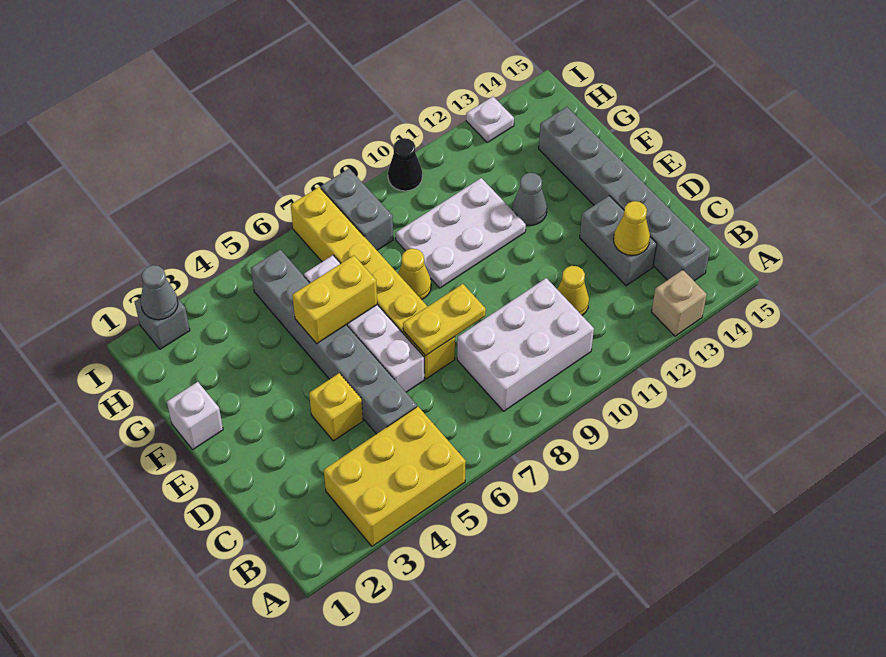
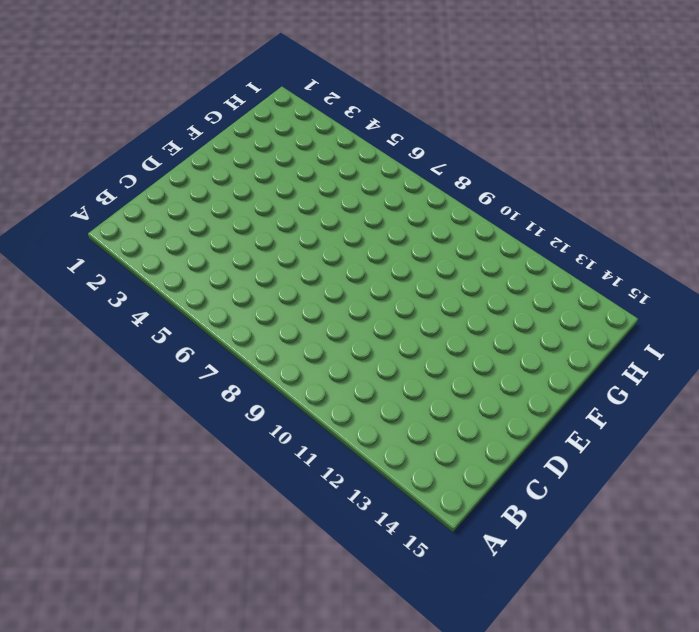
none -> yellow 2x3 brick [324,406,466,546]
none -> tan 1x1 brick [652,270,707,336]
none -> white 2x3 brick [457,278,594,411]

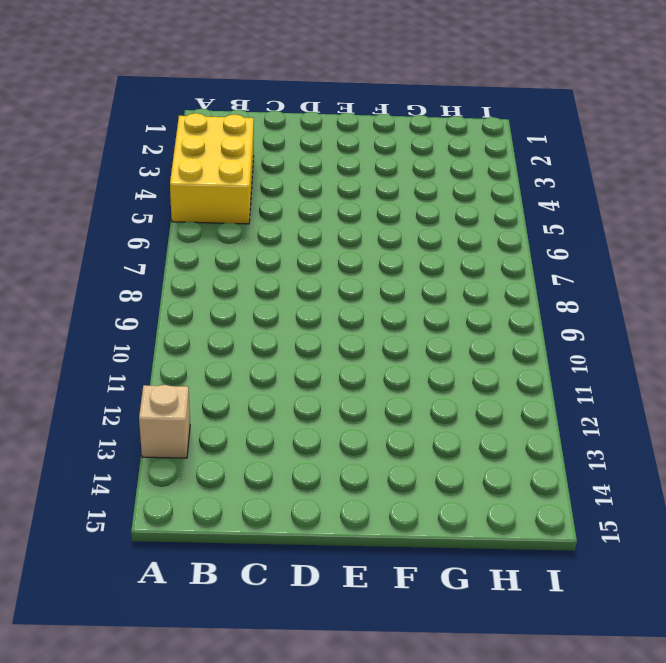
none -> white 2x3 brick [457,278,594,411]
none -> grey 1x6 brick [539,107,710,281]
none -> grey 1x6 brick [251,250,417,434]

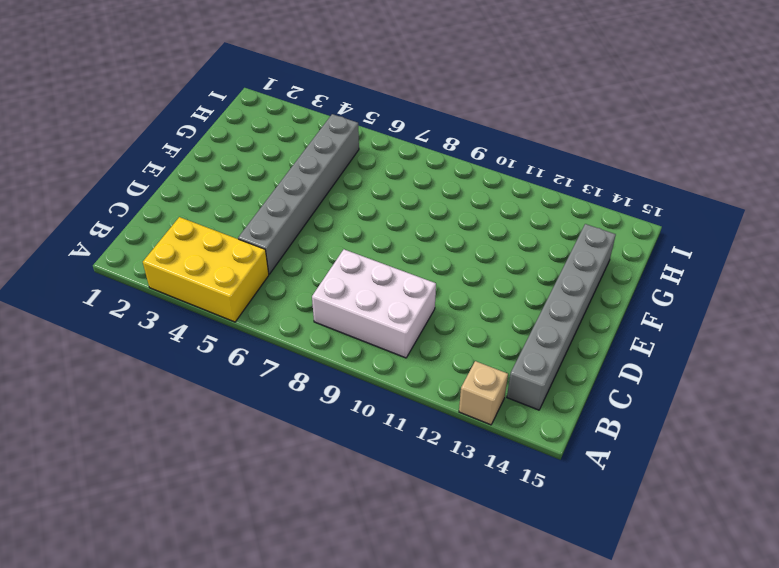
none -> yellow 1x1 cone [557,266,589,315]
none -> grey 1x2 brick [580,196,657,286]
none -> yellow 1x1 brick [309,373,363,441]

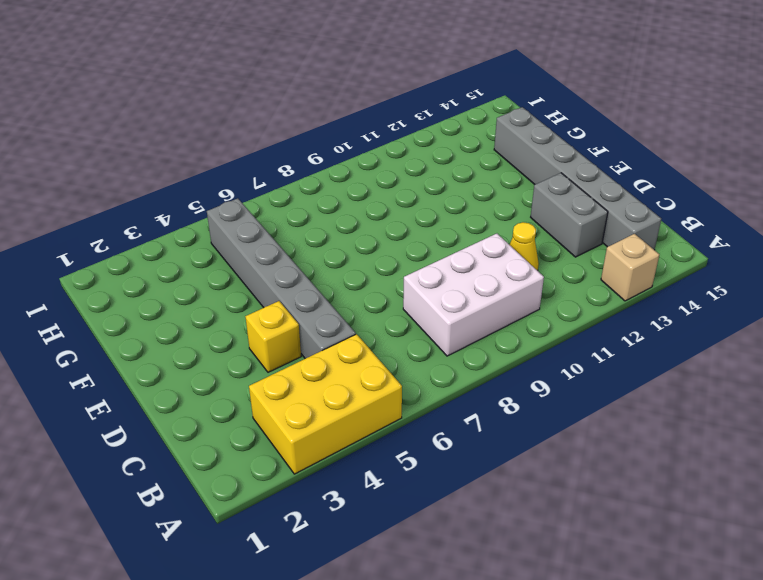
none -> white 1x4 brick [304,255,425,392]
none -> yellow 1x6 brick [291,187,455,379]
none -> white 1x1 brick [167,382,223,449]

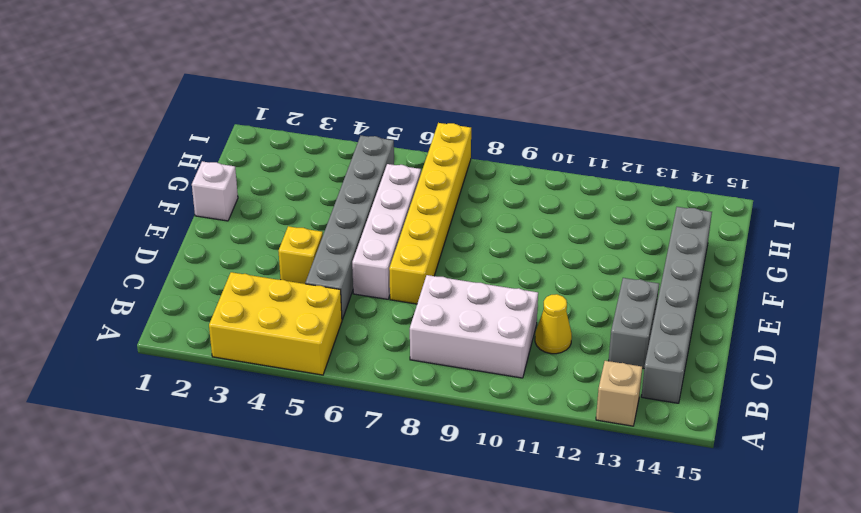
none -> yellow 1x1 cone [398,249,431,300]
none -> white 2x3 plate [396,178,526,288]
none -> grey 1x1 cone [512,173,547,226]

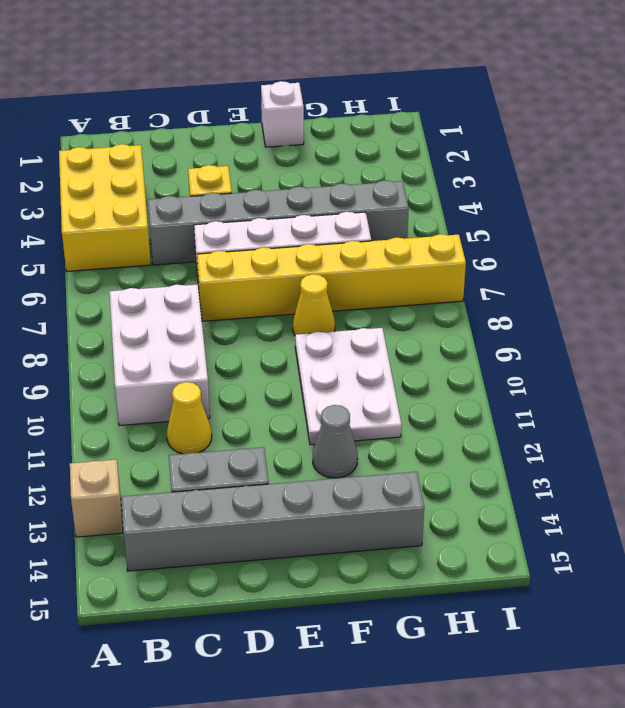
none -> grey 1x2 brick [321,169,393,250]
none -> grey 1x1 brick [135,298,190,349]
none -> black 1x1 cone [388,138,422,191]

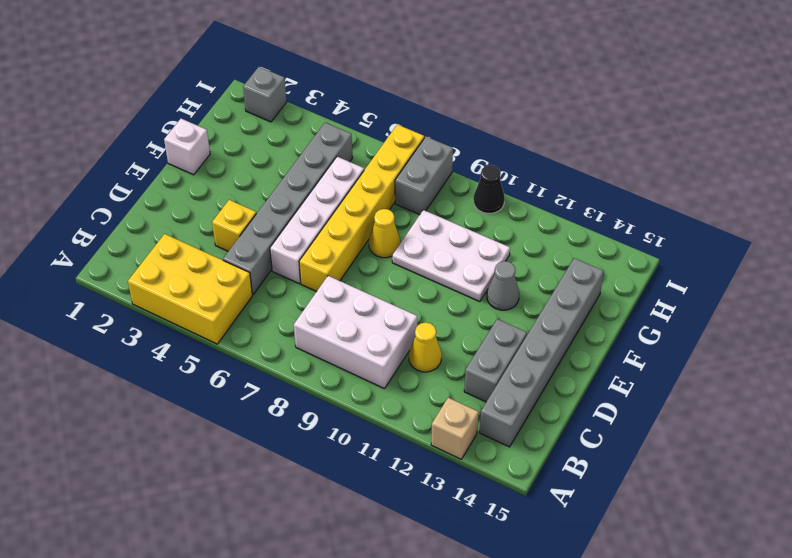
none -> white 1x1 plate [466,97,514,142]
none -> yellow 1x1 cone [614,201,650,255]
none -> yellow 1x2 plate [403,284,486,356]

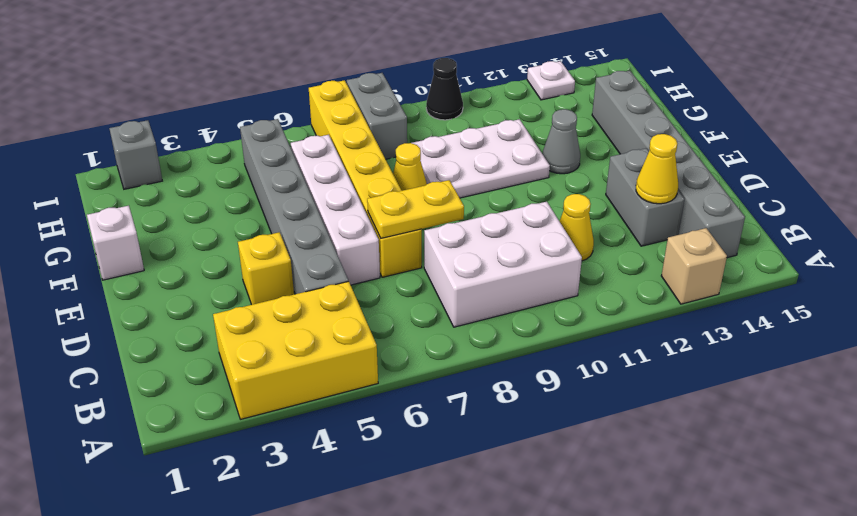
none -> yellow 1x2 brick [292,256,377,344]
none -> grey 1x1 cone [140,265,178,320]

